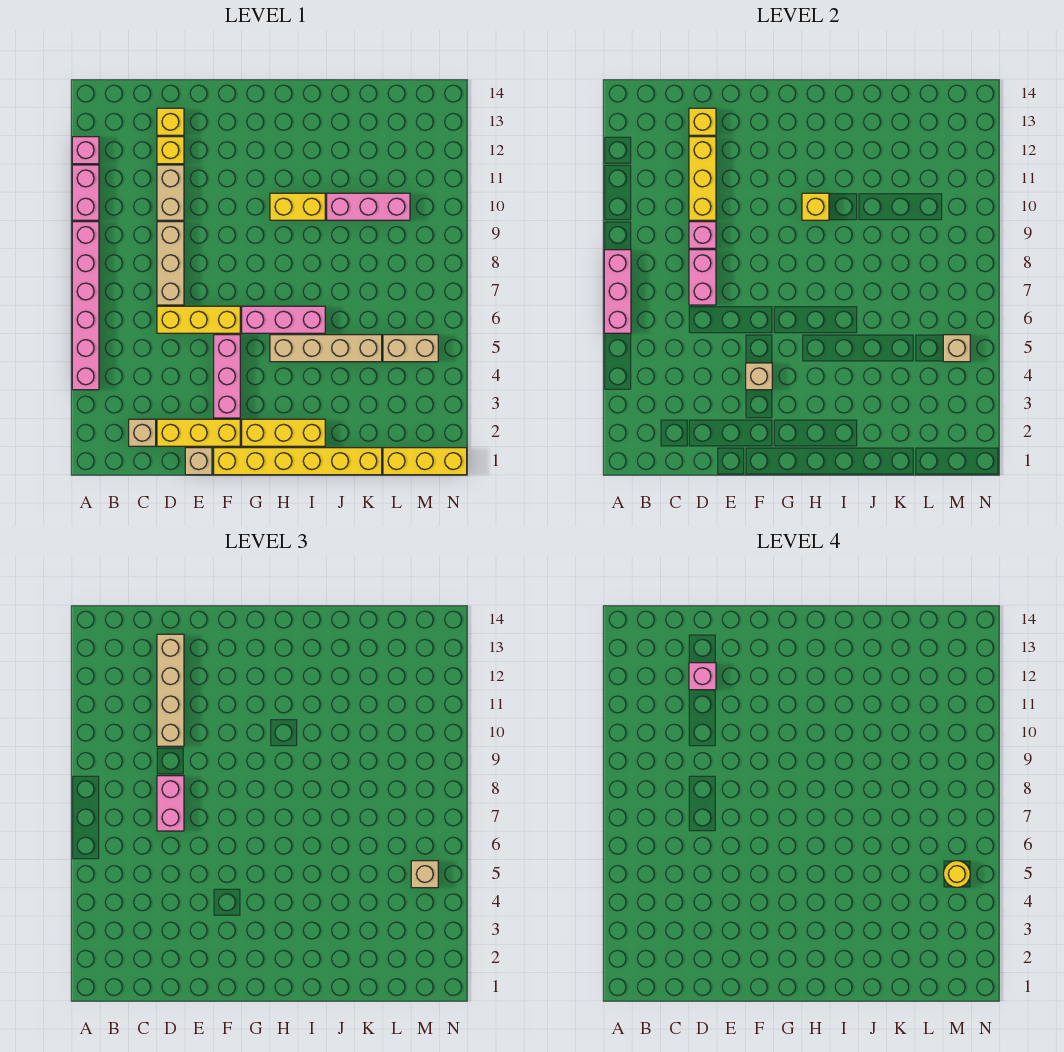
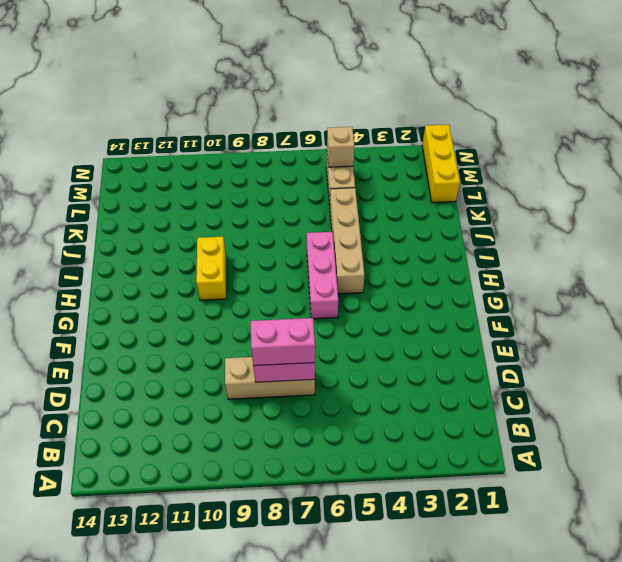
none -> pink 1x6 brick [72,222,99,390]
none -> pink 1x2 brick [72,165,99,220]
none -> pink 1x1 brick [72,137,99,164]
none -> tan 1x1 brick [129,419,156,446]

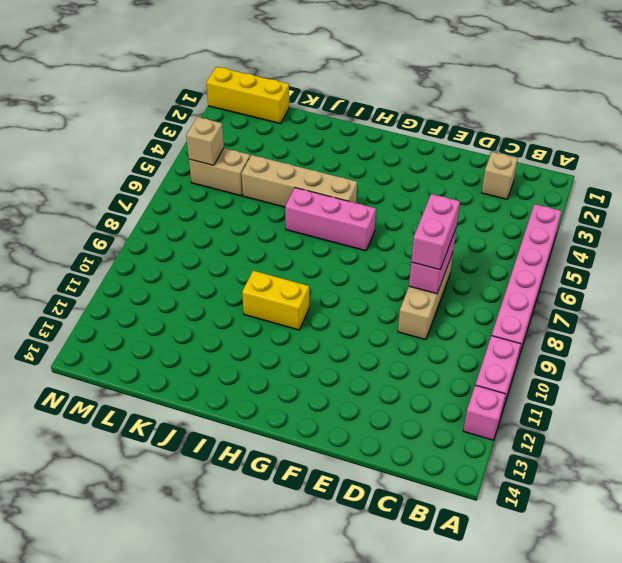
none -> yellow 1x3 brick [157,419,240,446]
none -> yellow 1x3 brick [157,306,240,333]
none -> tan 1x2 brick [157,165,184,220]
none -> yellow 1x1 brick [157,137,184,164]

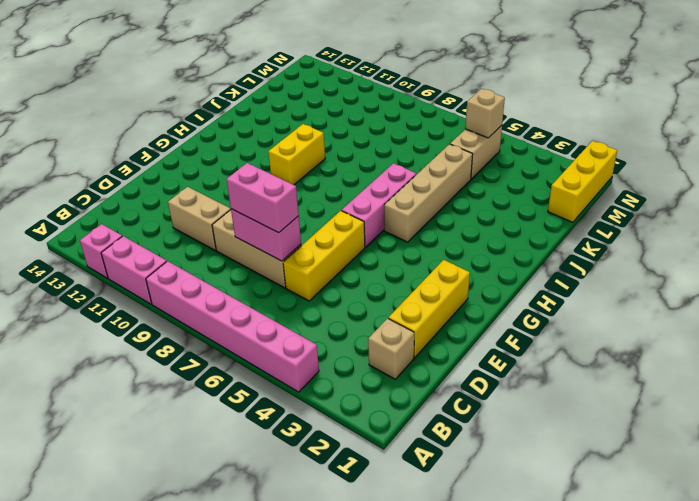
none -> yellow 1x1 brick [157,137,184,164]
none -> yellow 1x1 brick [157,108,184,135]
none -> tan 1x1 brick [185,448,212,475]
none -> yellow 1x6 brick [214,448,382,475]

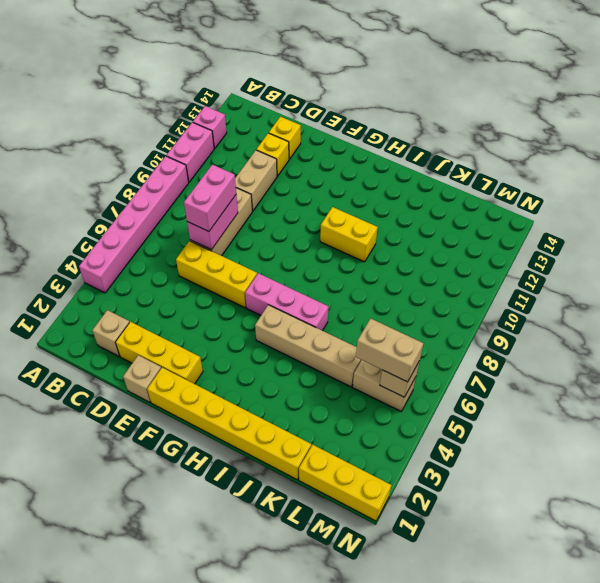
tan 1x2 brick [356,318,424,382] -> tan 1x1 brick [411,861,438,888]
none -> pink 1x3 brick [214,335,240,418]
none -> yellow 1x3 brick [242,419,325,446]
none -> pink 1x3 brick [327,193,410,220]
none -> pink 1x3 brick [604,250,631,333]

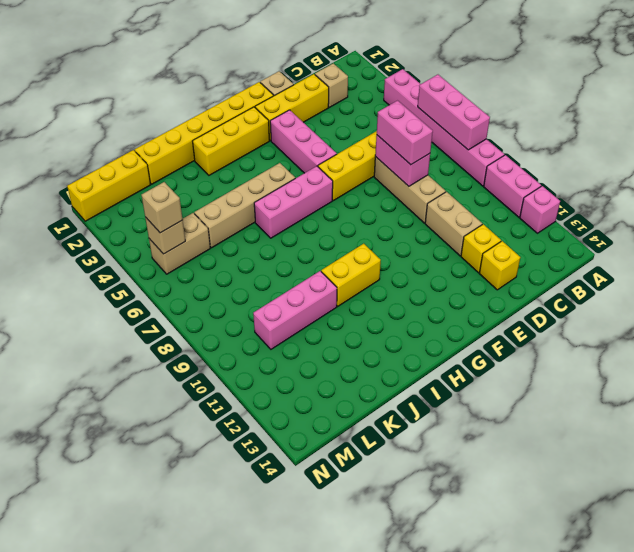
none -> pink 1x1 brick [689,222,716,248]
none -> yellow 1x3 brick [689,137,716,220]
none -> yellow 1x1 brick [689,108,716,135]
none -> tan 1x1 brick [746,363,772,390]

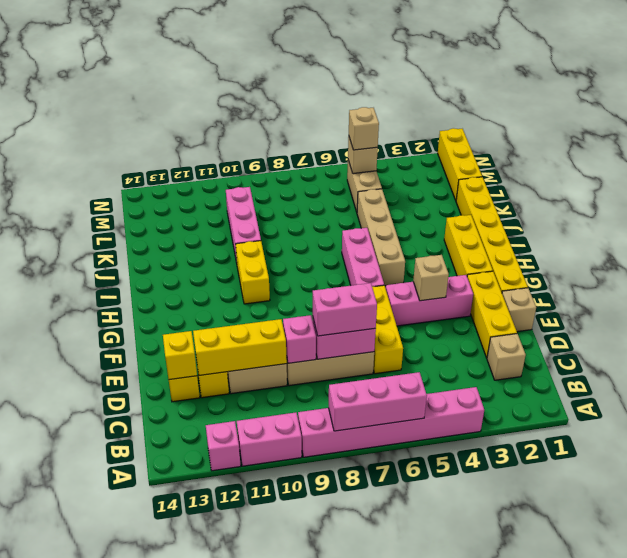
none -> yellow 1x1 brick [802,193,829,220]
none -> tan 1x4 brick [157,634,184,746]
none -> pink 1x1 brick [689,663,716,690]
none -> yellow 1x1 round brick [943,861,970,887]

